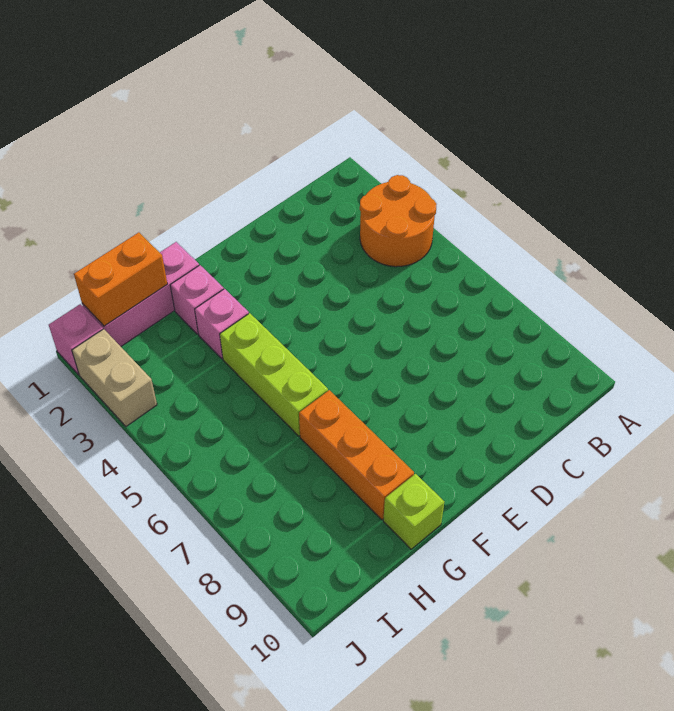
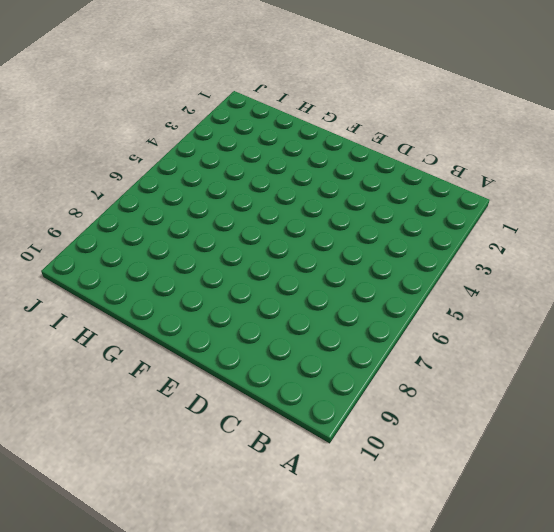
none -> orange 2x2 round brick [360,175,436,267]
none -> pink 1x3 brick [82,242,199,346]

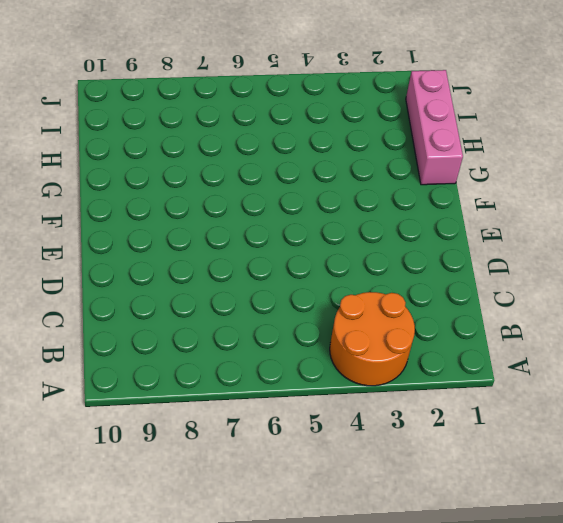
none -> pink 1x1 brick [170,265,224,334]
none -> pink 1x1 brick [195,289,249,359]

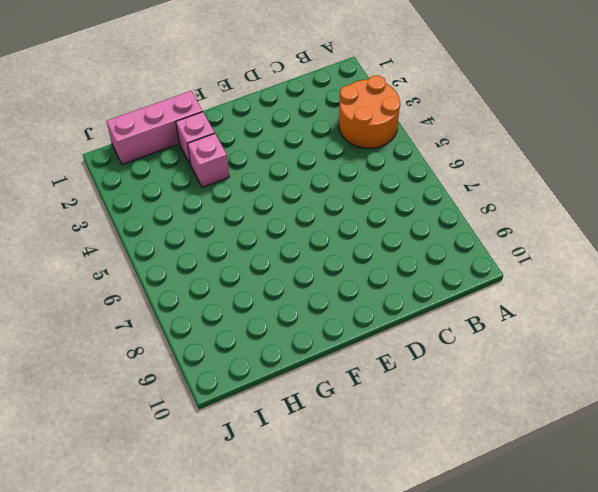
none -> lime 1x3 brick [220,313,328,436]
none -> orange 1x3 brick [299,390,414,520]

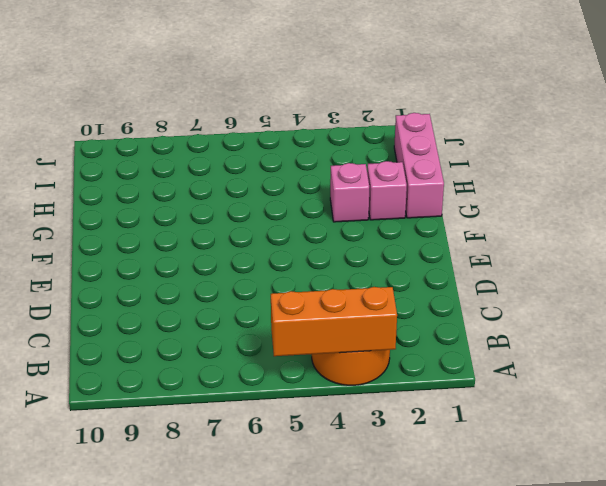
orange 1x3 brick [271,287,397,356] -> orange 1x3 brick moved to [299,390,414,520]
none -> lime 1x3 brick [220,313,328,436]
none -> lime 1x1 brick [383,474,444,549]

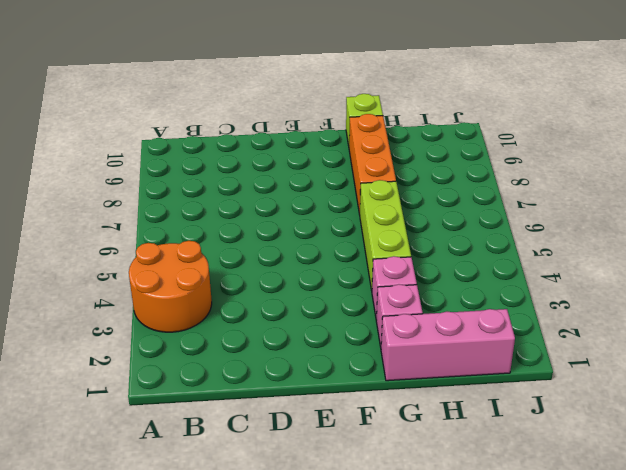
none -> pink 1x1 brick [49,304,103,375]
none -> tan 1x2 brick [72,329,157,426]

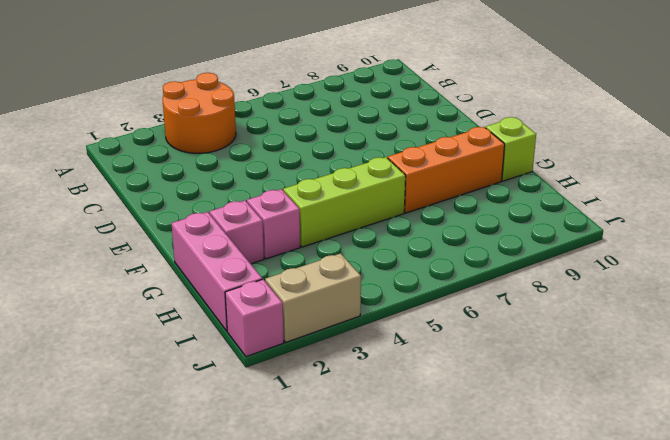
none -> orange 1x2 brick [74,232,167,326]

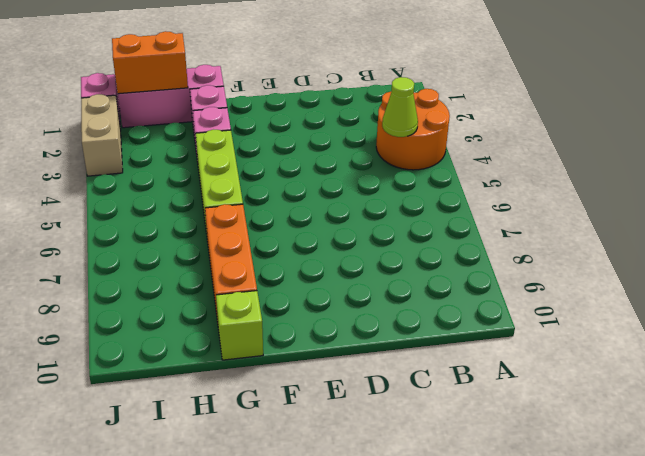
lime 1x1 cone [382,77,418,137] -> none

